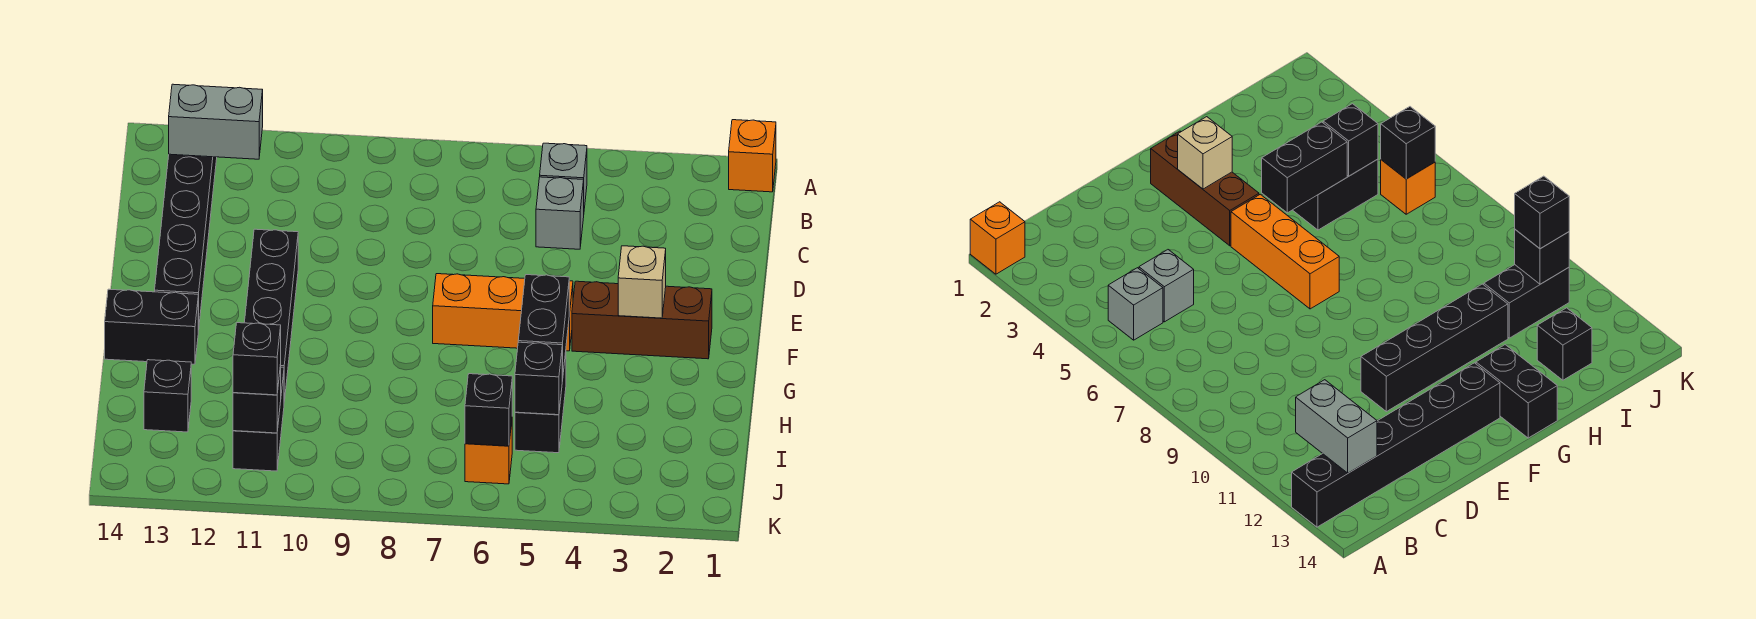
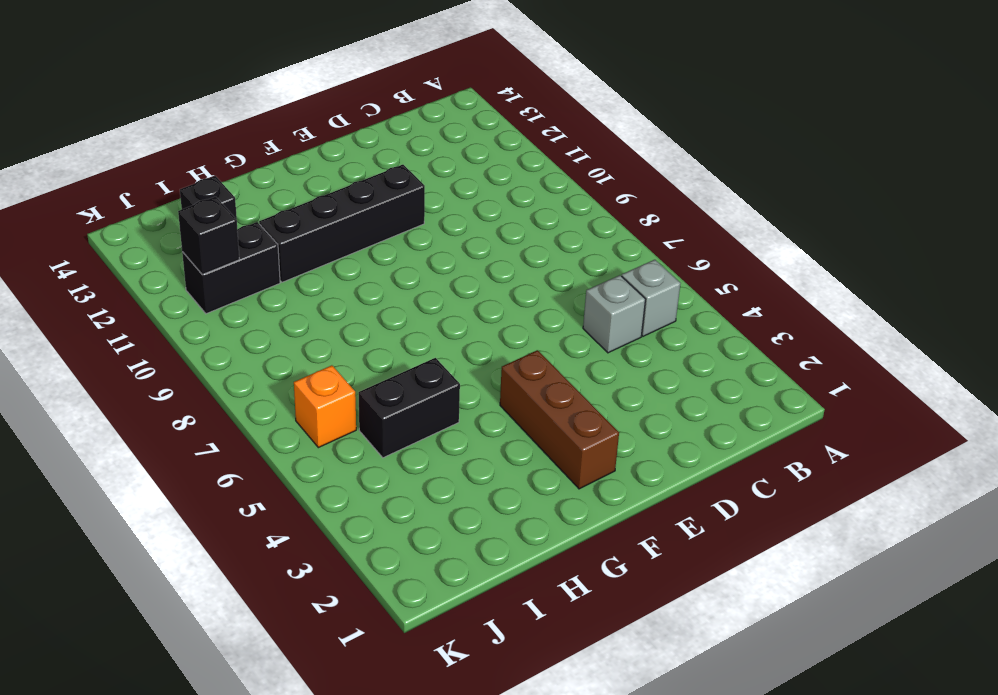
none -> orange 1x1 brick [729,120,776,192]
none -> black 1x6 brick [155,154,217,330]
none -> orange 1x3 brick [433,274,573,351]

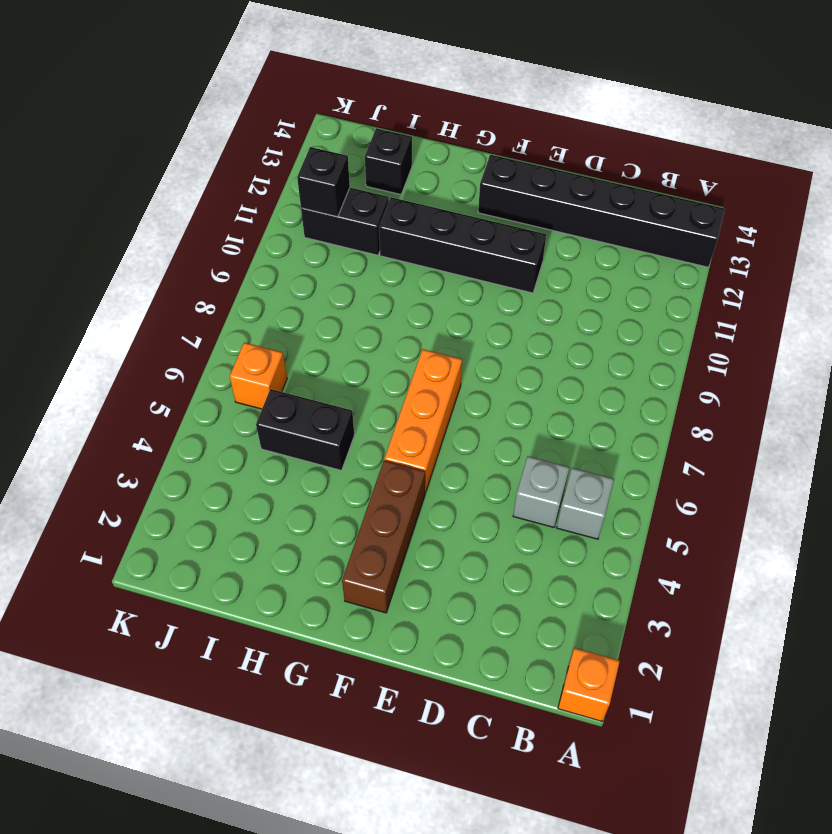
none -> black 1x2 brick [105,289,198,364]
none -> grey 1x2 brick [169,84,263,159]
none -> tan 1x1 brick [618,246,666,318]

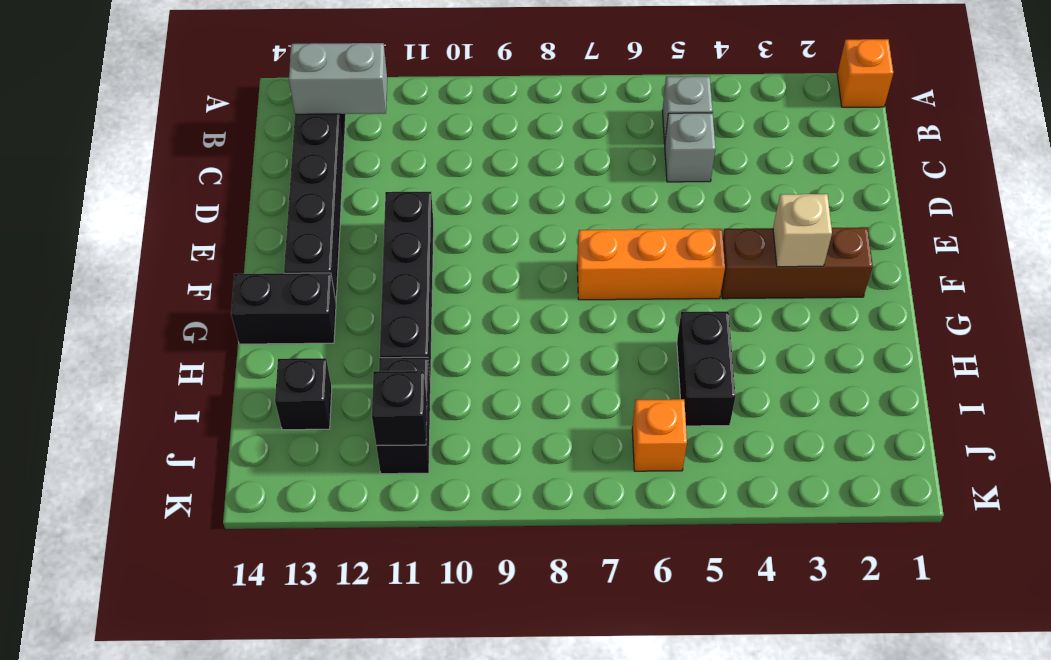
none -> black 1x2 brick [518,275,569,381]
none -> black 1x1 brick [515,342,562,415]
none -> black 1x1 brick [465,374,512,446]

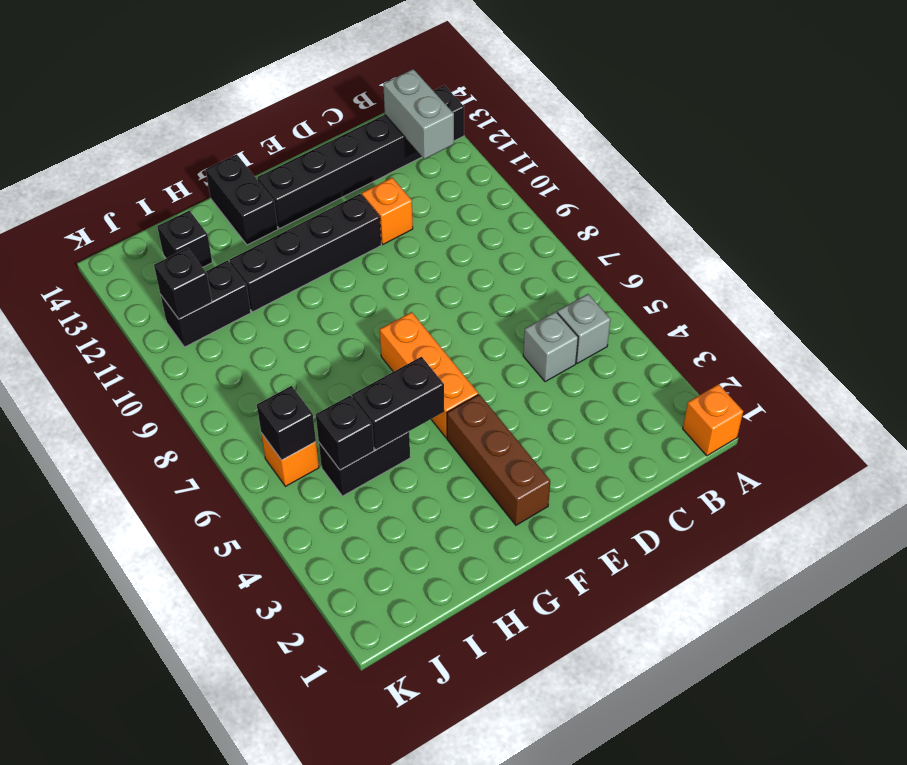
orange 1x1 brick [362,178,413,244] -> none
none -> tan 1x1 brick [618,246,666,318]
none -> black 1x1 brick [233,323,281,395]

